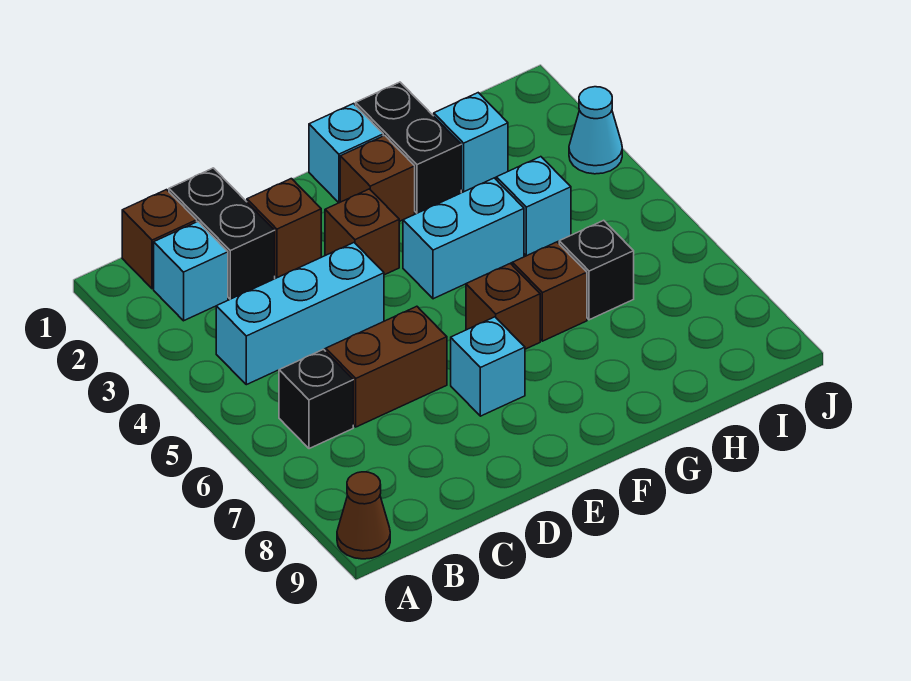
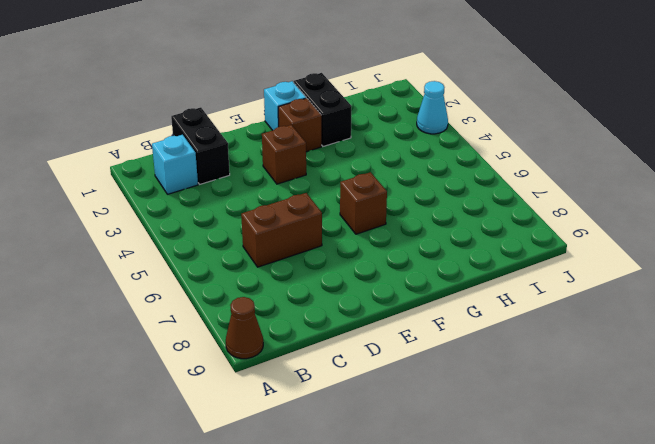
none -> brown 1x1 brick [122,190,197,289]
none -> cyan 1x3 brick [216,243,384,385]
none -> black 1x1 brick [279,349,353,449]

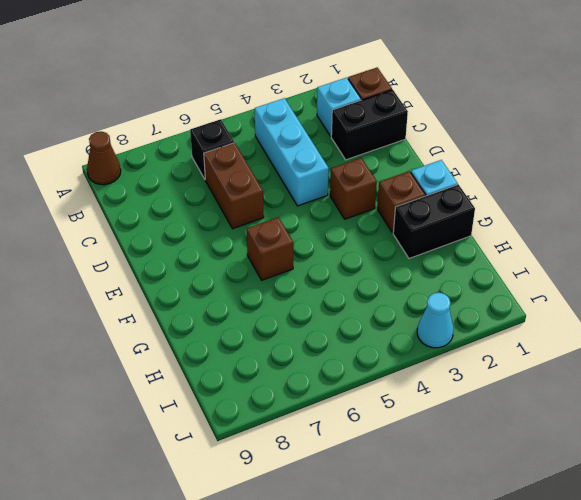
none -> brown 1x1 brick [247,179,321,278]
none -> cyan 1x1 brick [451,317,525,416]
none -> cyan 1x2 brick [403,178,524,299]

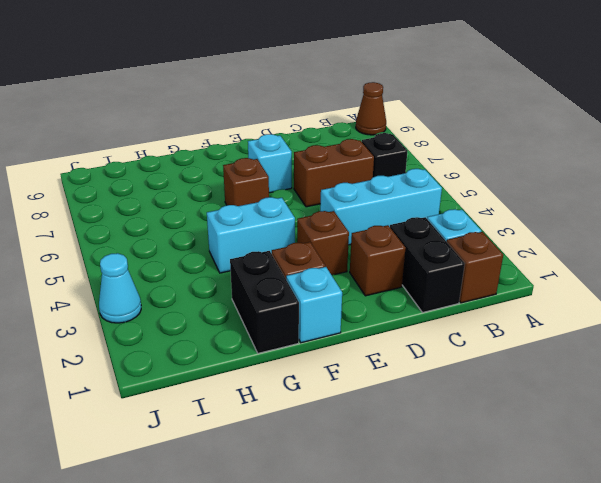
none -> brown 1x1 brick [513,242,587,341]
none -> cyan 1x1 brick [434,93,508,192]
none -> cyan 1x1 brick [497,157,571,256]

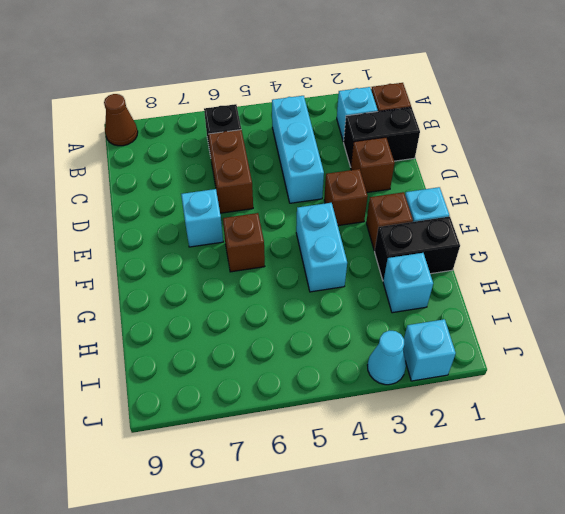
cyan 1x1 brick [403,319,456,381] -> cyan 1x1 brick moved to [497,157,571,256]
none -> brown 1x1 brick [513,242,587,341]
none -> black 1x1 brick [559,220,634,320]

